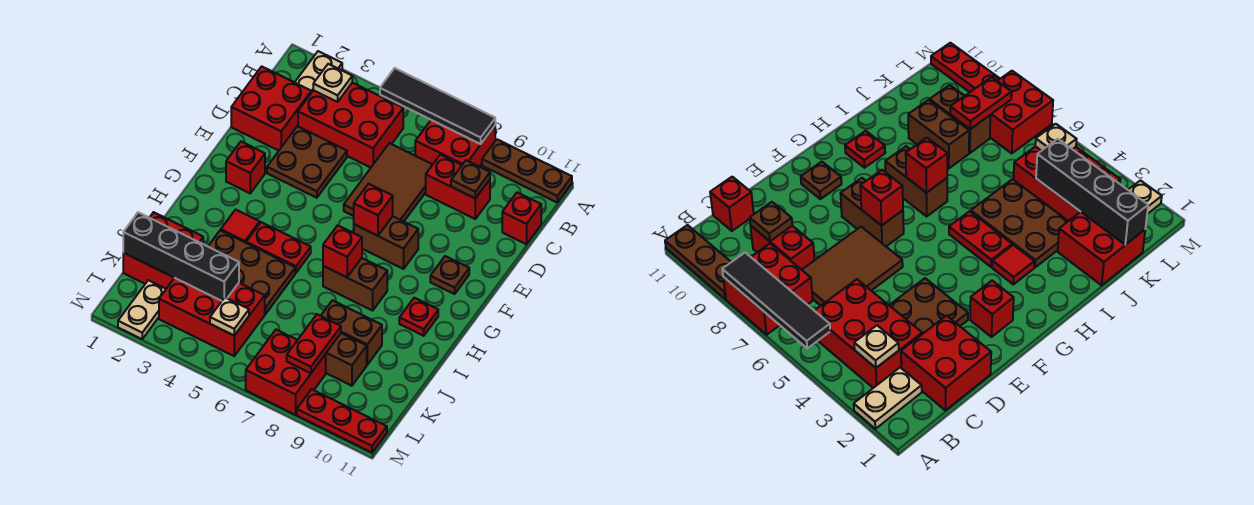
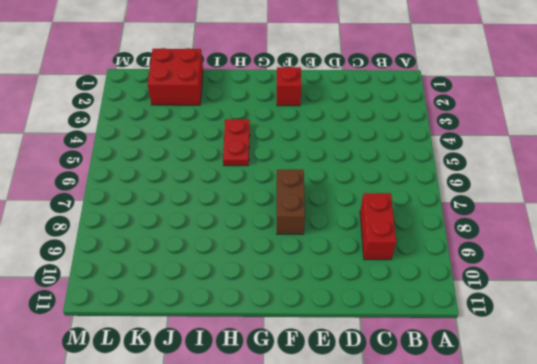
none -> tan 1x2 plate [295,51,342,93]
none -> red 2x2 brick [415,120,495,167]
none -> brown 1x3 plate [482,139,572,202]
none -> red 2x3 brick [298,83,403,168]

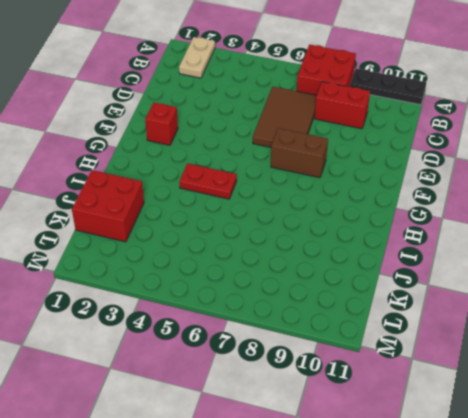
black 1x3 plate [350,69,426,105] -> brown 1x3 plate [482,139,572,202]
none -> red 2x3 brick [298,83,403,168]
none -> red 2x2 brick [231,66,311,151]
none -> red 1x1 brick [502,192,541,244]
none -> brown 2x2 plate [267,126,347,198]

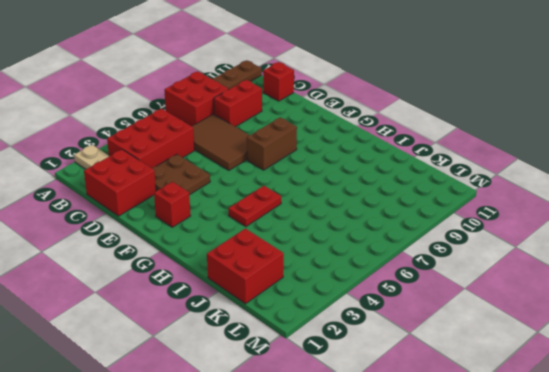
none -> brown 1x1 plate [430,256,469,294]
none -> red 1x1 tile [221,210,260,243]
none -> brown 1x2 brick [323,258,387,311]
none -> red 1x1 plate [399,298,438,336]

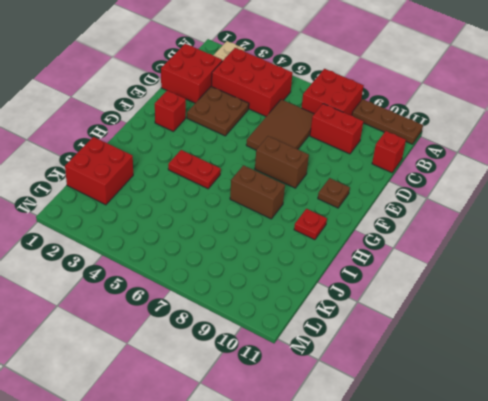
none -> red 1x1 tile [221,210,260,243]
none -> brown 2x3 plate [208,230,295,314]
none -> brown 1x2 brick [321,300,382,365]
none -> red 2x3 brick [159,278,265,356]

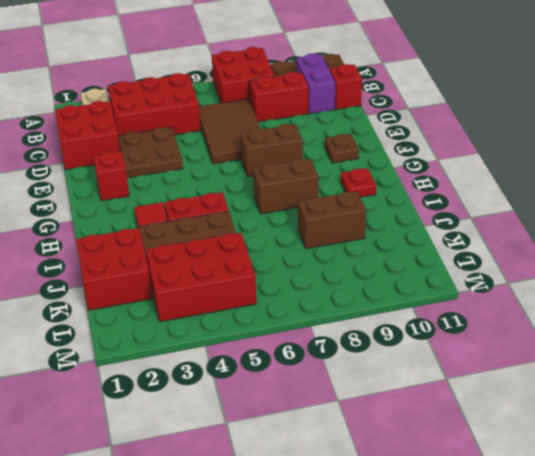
purple 1x2 brick [296,54,336,114] -> none
none -> brown 1x2 brick [326,333,367,386]
none -> tan 1x2 plate [118,280,166,339]
none -> red 2x2 brick [246,330,326,415]
none -> red 1x3 plate [297,389,387,452]

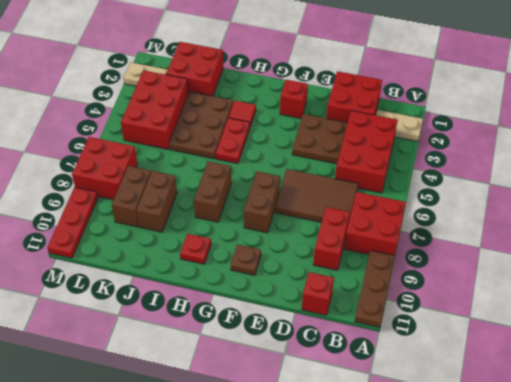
none -> black 1x4 tile [380,68,495,144]
none -> tan 1x1 plate [313,64,352,102]
none -> brown 1x1 plate [451,160,490,198]
none -> red 1x1 brick [354,184,393,236]

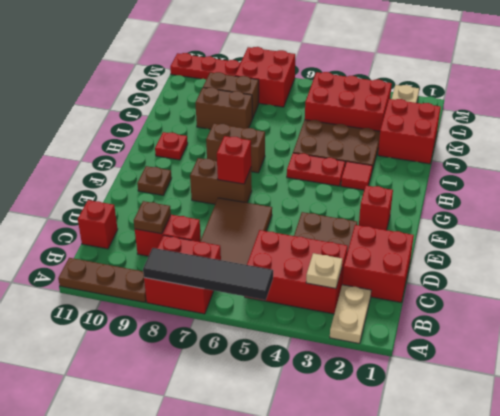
none -> red 1x1 brick [323,225,362,277]
none -> black 1x4 brick [123,212,239,301]
none -> red 1x2 plate [287,314,341,373]
none -> tan 1x1 plate [210,298,249,335]

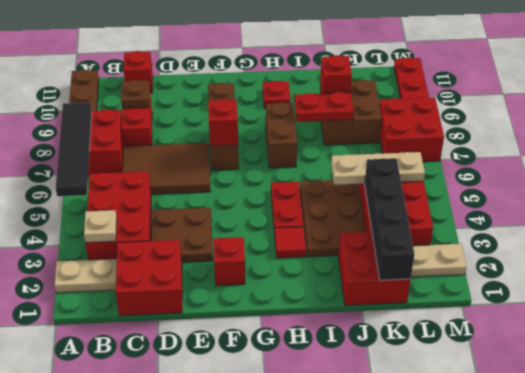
red 1x2 plate [294,92,354,122] -> red 1x2 plate moved to [287,314,341,373]
tan 1x3 plate [331,152,425,185] -> tan 1x1 plate [210,298,249,335]
red 1x1 brick [320,55,352,93] -> red 1x1 brick moved to [323,225,362,277]

